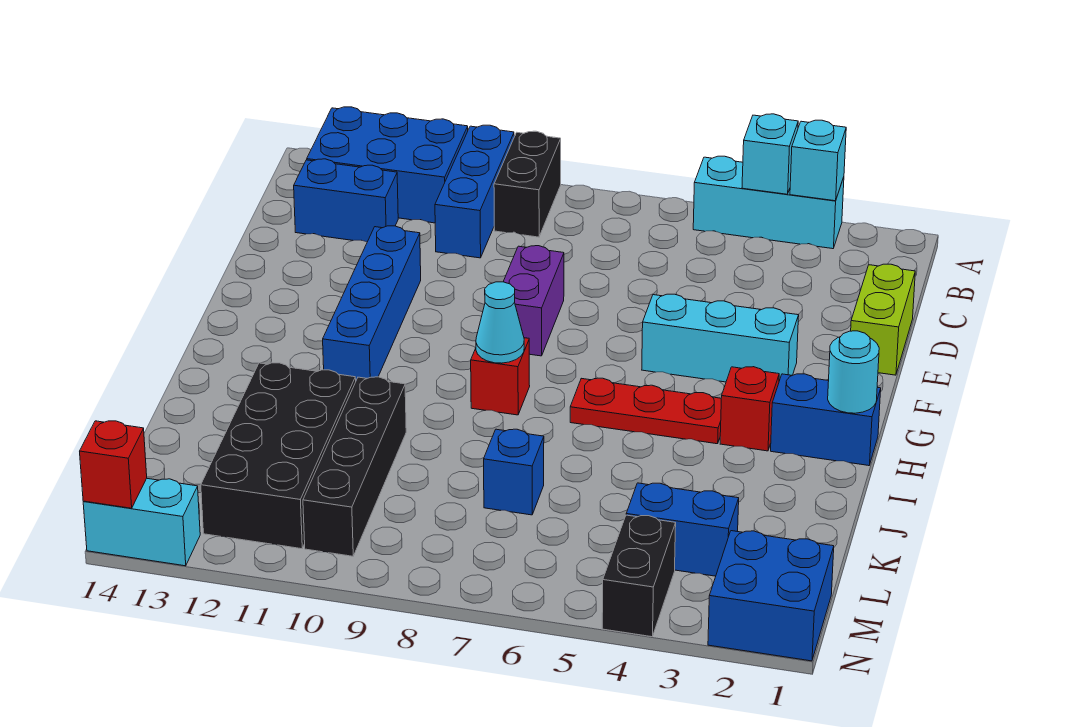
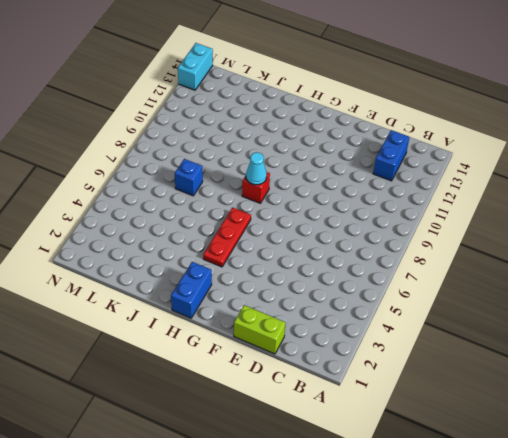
none -> cyan 1x3 brick [693,156,844,249]
none -> black 1x2 brick [494,131,561,237]
none -> blue 1x3 brick [435,125,514,258]

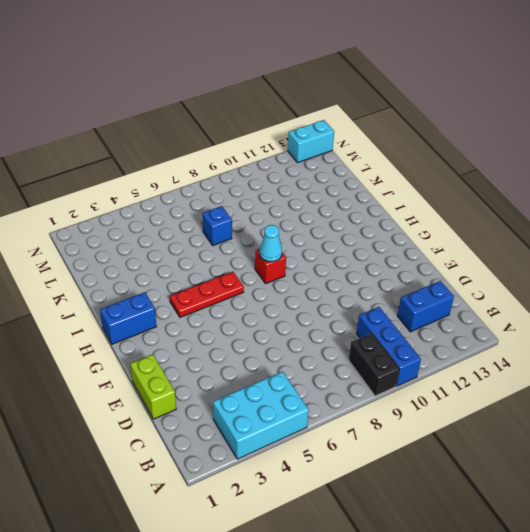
cyan 2x3 brick [213,371,309,459] -> cyan 1x3 brick [693,156,844,249]
none -> blue 2x3 brick [307,107,468,223]
none -> purple 1x2 brick [503,246,564,356]
none -> blue 1x4 brick [323,226,421,380]

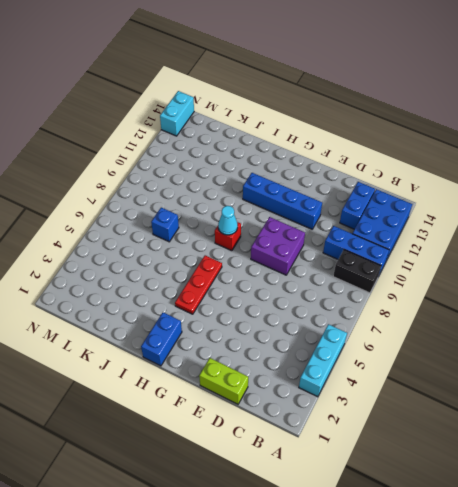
purple 2x2 brick [251,217,305,275] -> purple 1x2 brick [503,246,564,356]
none -> cyan 1x3 brick [642,294,799,382]
none -> red 1x1 brick [720,367,779,451]
none -> black 1x4 brick [303,377,406,556]

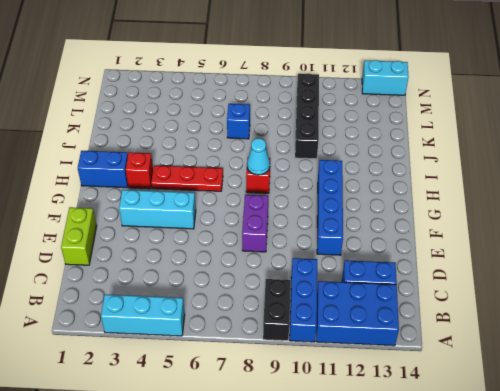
none -> black 2x4 brick [201,363,356,549]
none -> blue 1x2 brick [626,483,739,576]
none -> blue 2x2 brick [708,531,834,661]

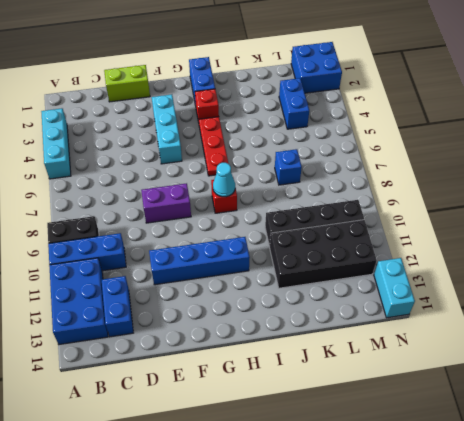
none -> black 1x2 brick [602,515,676,637]
none -> cyan 1x1 brick [790,120,846,201]
none -> cyan 1x1 brick [742,114,798,194]

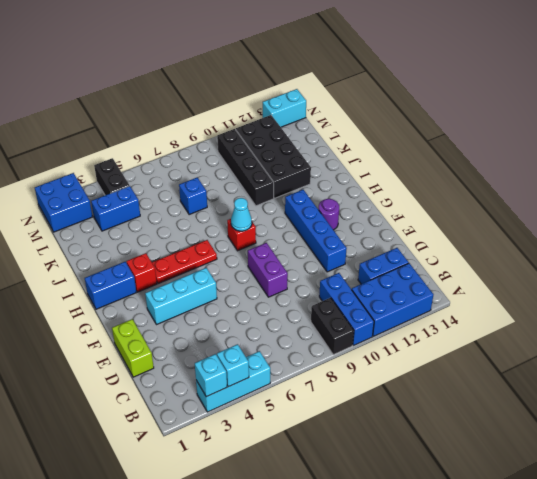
purple 1x1 round brick [318,199,339,230] -> none
none -> cyan 1x1 round brick [828,331,879,413]
none -> red 1x1 brick [80,421,147,508]

